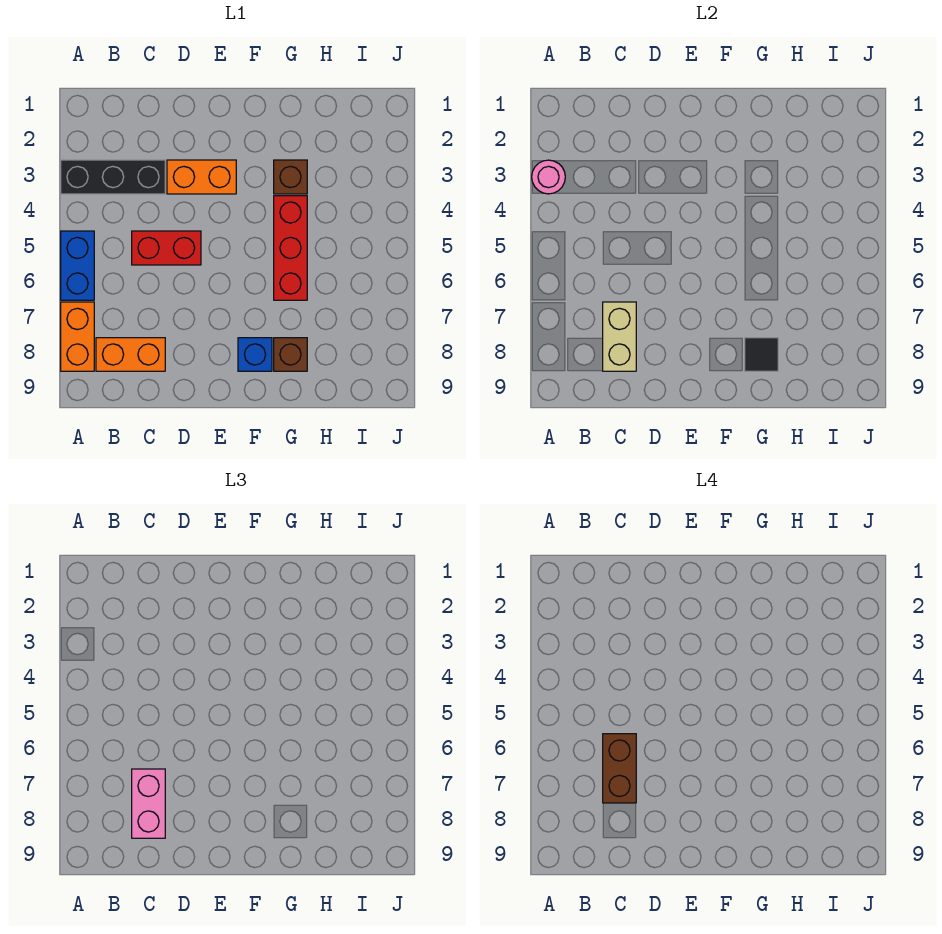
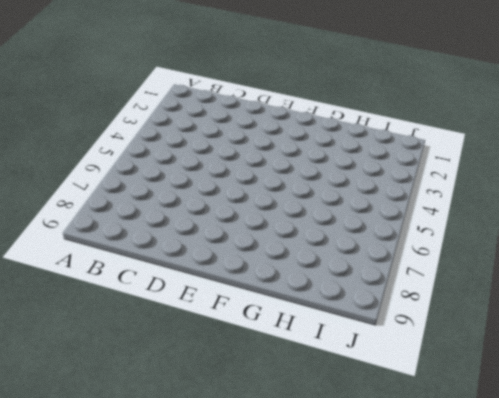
none -> black 1x3 brick [61,160,165,194]
none -> blue 1x2 brick [61,231,94,300]
none -> orange 1x2 brick [61,302,94,371]

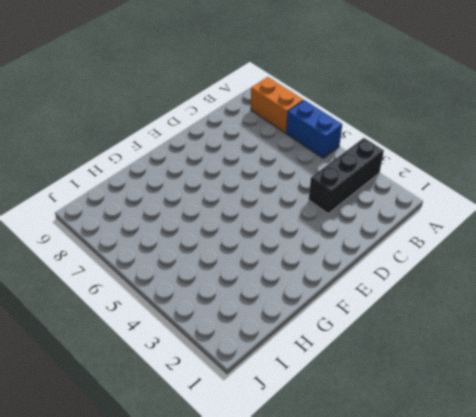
none -> orange 1x2 brick [96,338,165,371]
none -> red 1x2 brick [132,231,201,265]
none -> orange 1x2 brick [167,160,236,194]

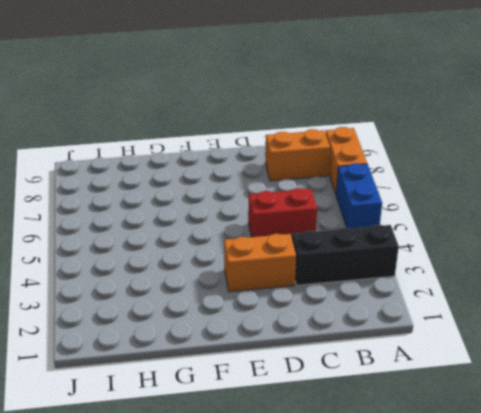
none -> blue 1x1 brick [238,338,272,371]
none -> brown 1x1 brick [274,160,307,194]
none -> red 1x3 brick [274,196,307,300]

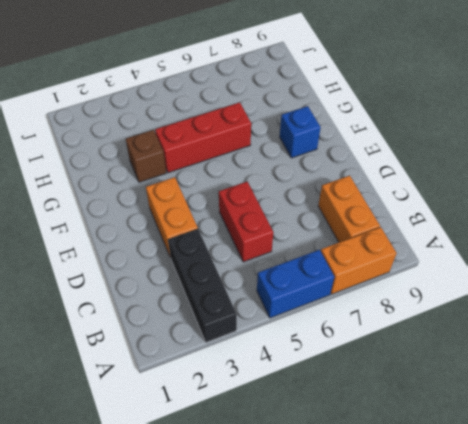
none -> brown 1x1 brick [274,338,307,371]
none -> pink 1x1 round brick [532,160,565,194]
none -> tan 1x2 brick [603,302,636,371]

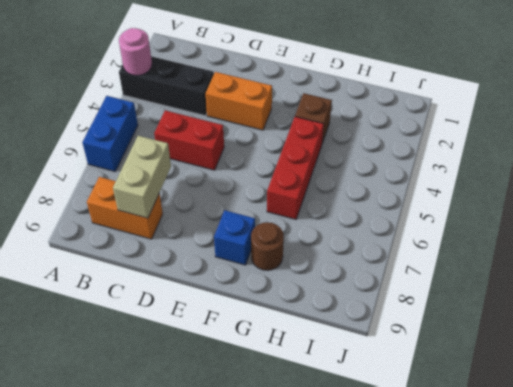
brown 1x1 round brick [251,222,284,270] -> brown 1x1 brick [274,338,307,371]
none -> orange 1x2 brick [61,302,94,371]
none -> black 1x1 tile [745,338,778,371]
none -> pink 1x2 brick [132,769,165,838]

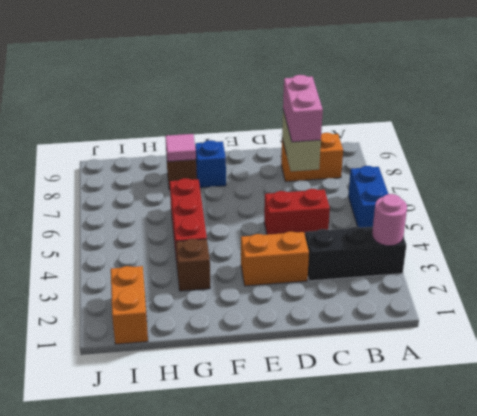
pink 1x1 tile [165,134,196,162] -> black 1x1 tile [745,338,778,371]
orange 1x2 brick [111,266,148,344] -> orange 1x2 brick moved to [61,302,94,371]
none -> brown 1x2 brick [603,734,636,803]

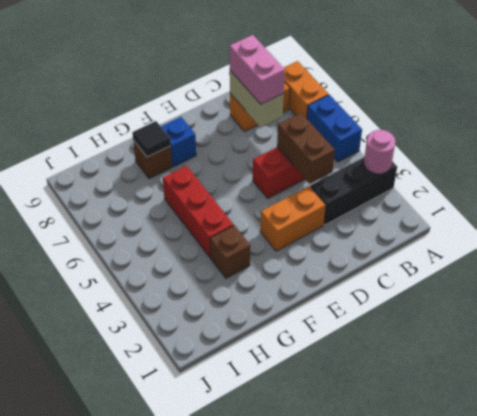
brown 1x2 brick [277,113,335,184] -> brown 1x2 brick moved to [603,734,636,803]

